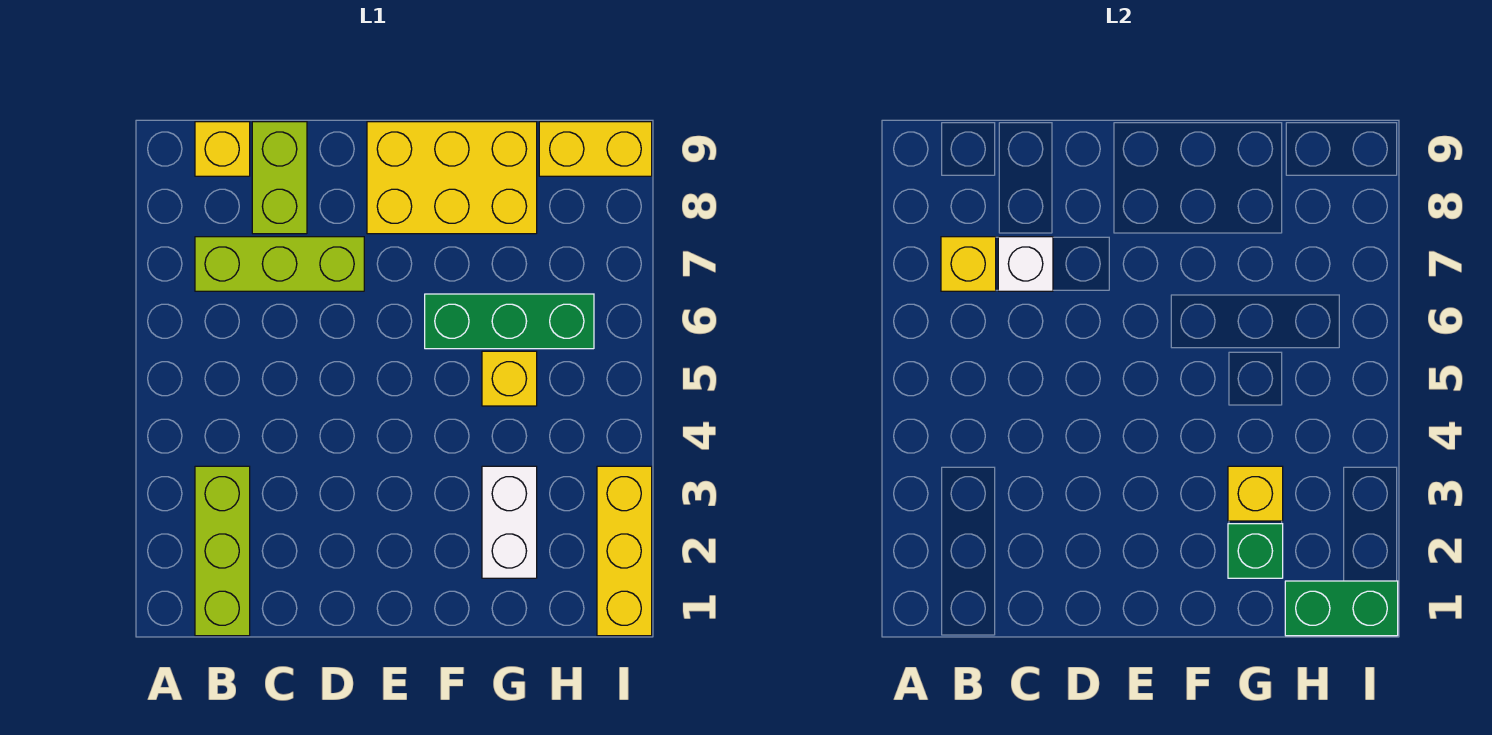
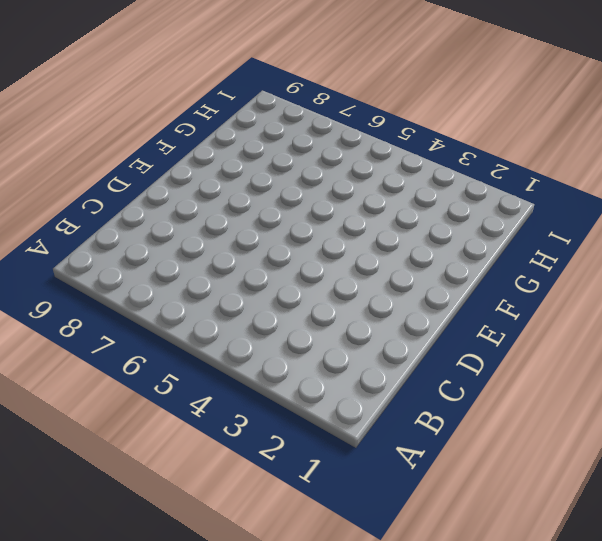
none -> lime 1x3 brick [195,466,250,636]
none -> lime 1x3 brick [195,237,364,291]
none -> yellow 1x1 brick [195,122,250,176]

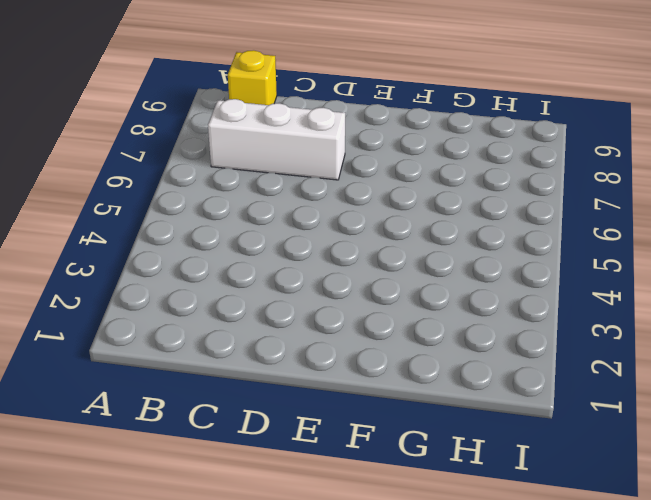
white 1x3 brick [208,99,345,180] -> lime 1x3 brick [195,237,364,291]
none -> lime 1x3 brick [195,466,250,636]
none -> lime 1x2 brick [252,122,307,234]
none -> yellow 2x3 brick [367,122,537,234]

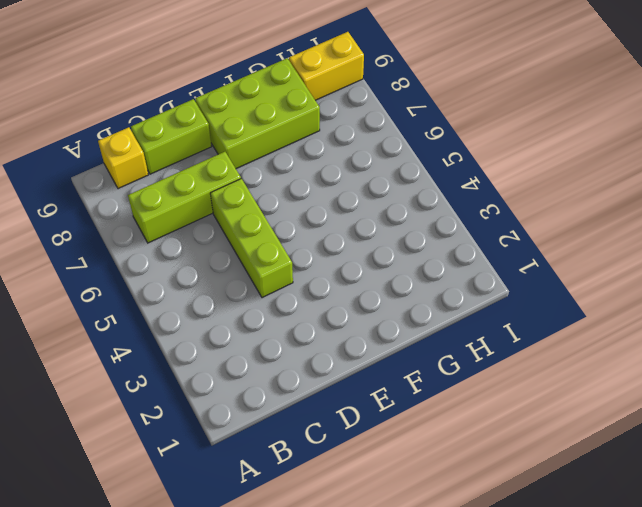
lime 1x2 brick [131,99,212,174] -> lime 1x2 brick turned to [252,122,307,234]
lime 1x3 brick [210,178,293,298] -> lime 1x3 brick moved to [195,466,250,636]
lime 2x3 brick [195,58,320,169] -> yellow 2x3 brick [367,122,537,234]
none -> green 1x3 brick [425,294,594,349]
none -> white 1x2 brick [482,466,537,578]
none -> yellow 1x1 brick [482,351,537,406]

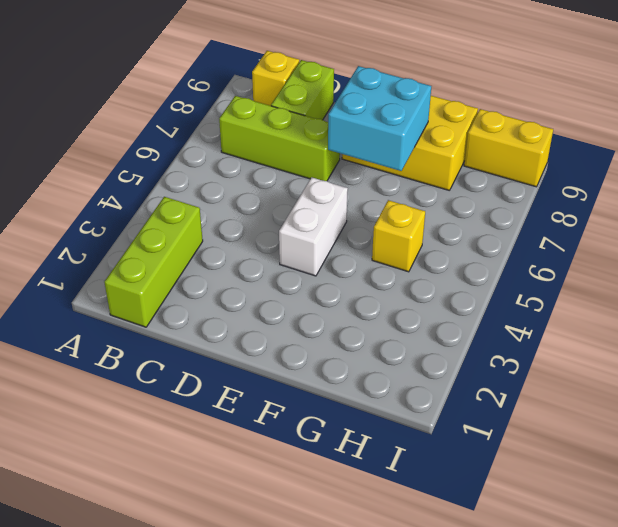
white 1x2 brick [279,177,348,276] -> white 1x2 brick moved to [482,466,537,578]
cyan 2x2 brick [328,66,431,171] -> none
none -> green 1x3 brick [425,294,594,349]
none -> yellow 1x3 brick [597,466,652,636]
none -> yellow 1x1 brick [941,237,996,291]

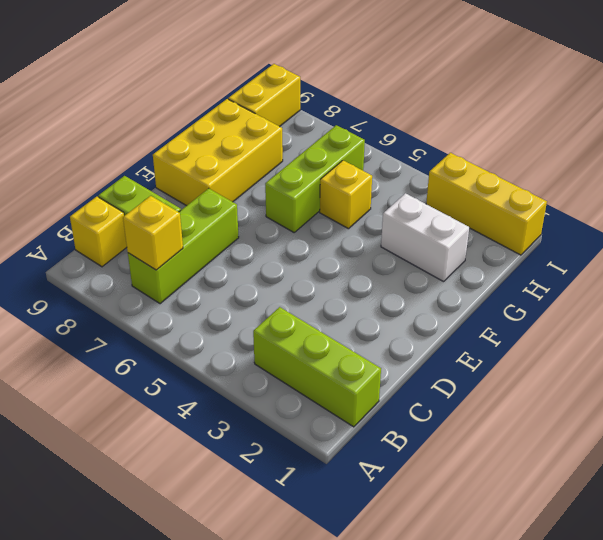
lime 1x3 brick [265,125,365,232] -> green 1x3 brick [425,294,594,349]
none -> white 1x1 brick [998,237,1053,291]
none -> green 1x1 brick [1228,524,1283,578]
none -> yellow 1x1 brick [1228,466,1283,521]

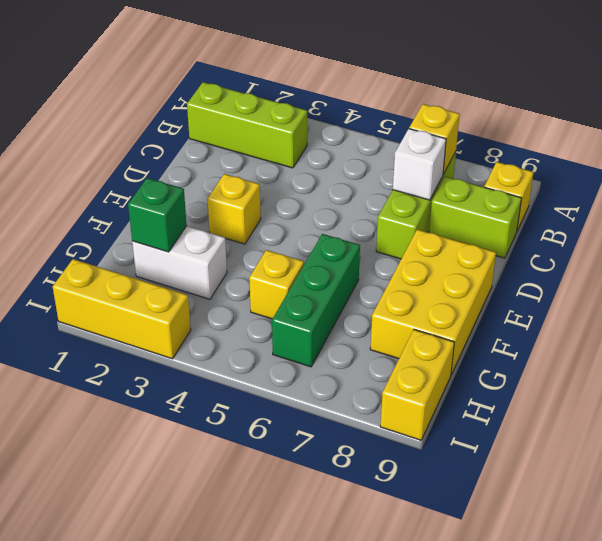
yellow 1x1 brick [208,174,261,244] -> yellow 1x1 brick moved to [1228,466,1283,521]
none -> green 1x2 brick [1285,581,1398,636]

